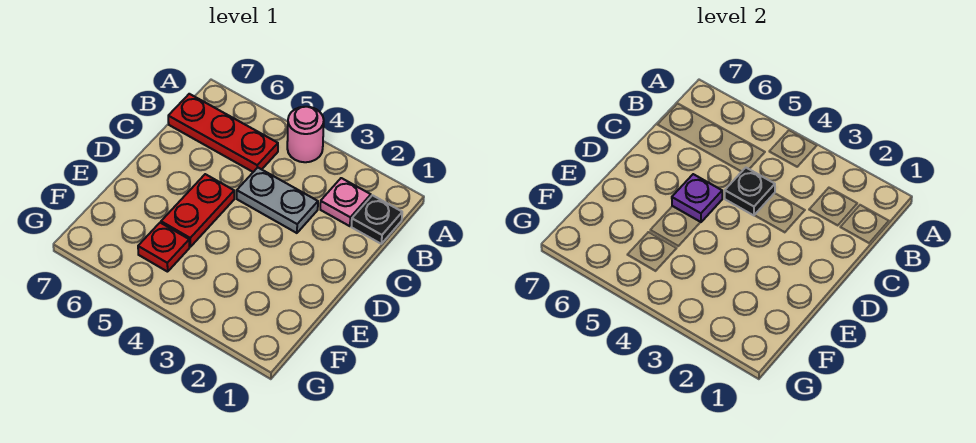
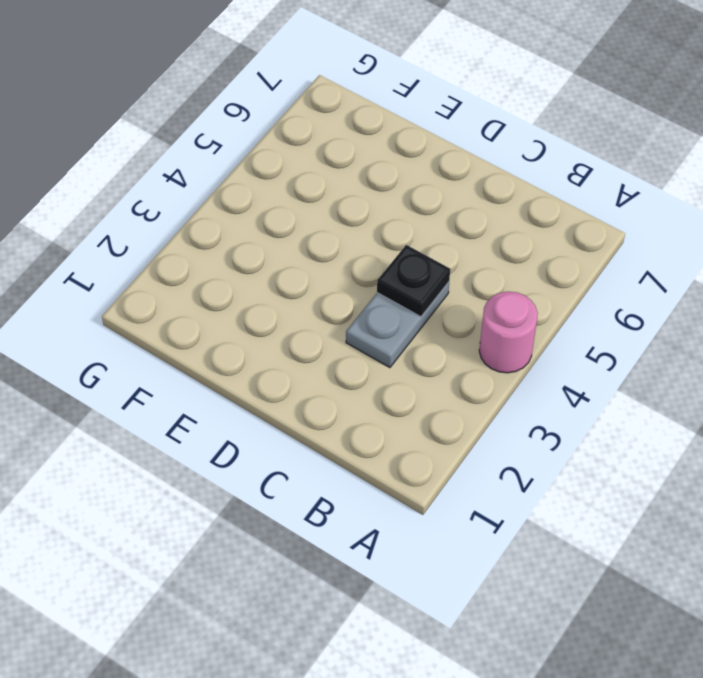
none -> black 1x1 plate [352,195,402,244]
none -> pink 1x1 plate [320,178,371,226]

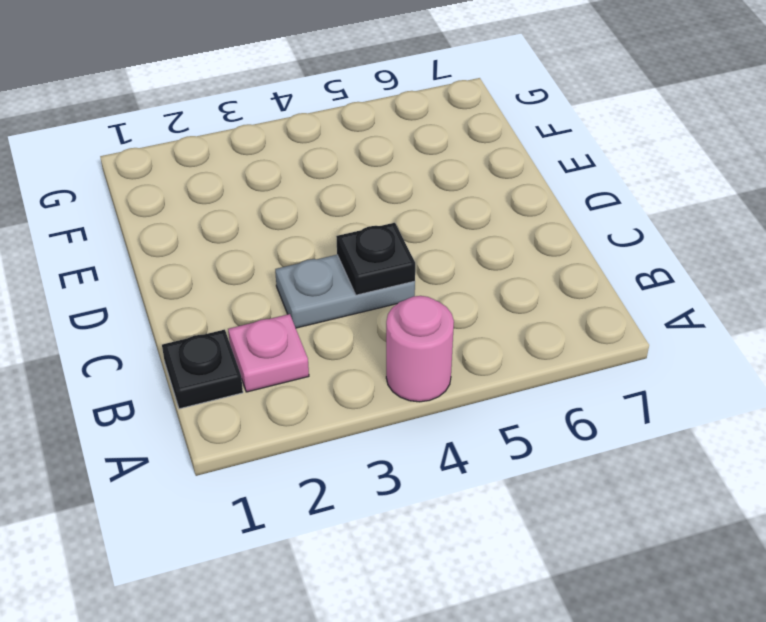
none -> red 1x3 plate [168,94,278,172]
none -> red 1x2 plate [161,174,234,247]

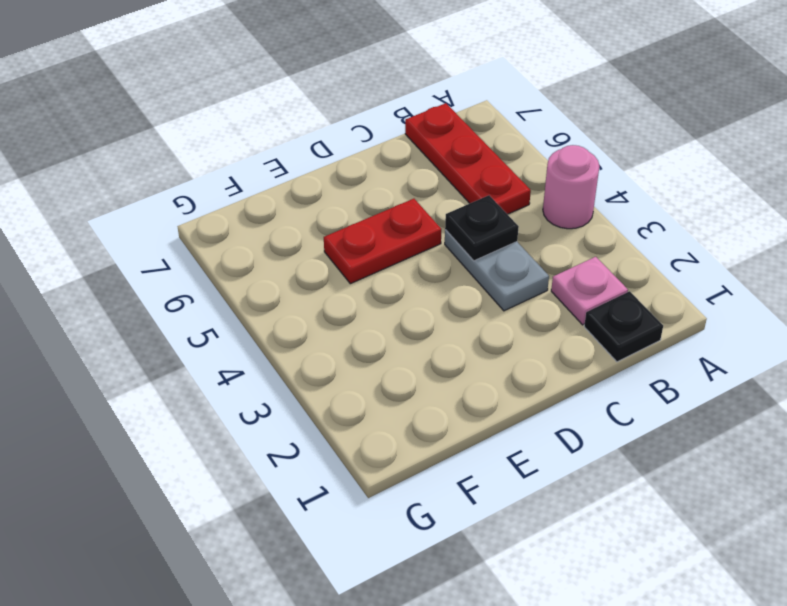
none -> red 1x1 plate [138,223,189,272]
none -> purple 1x1 plate [672,174,722,222]

